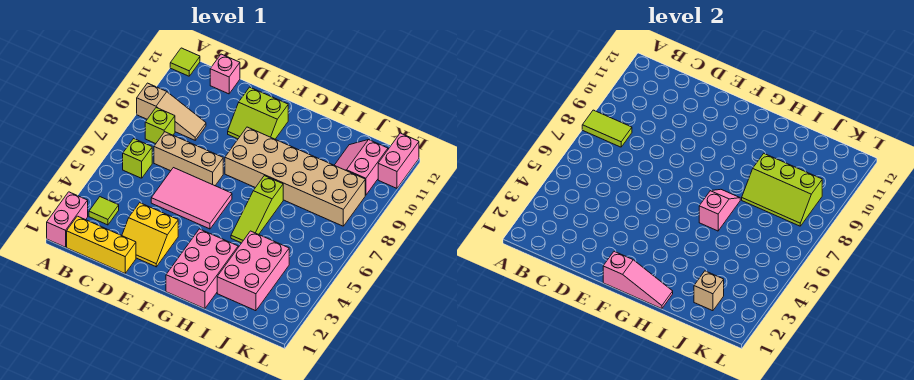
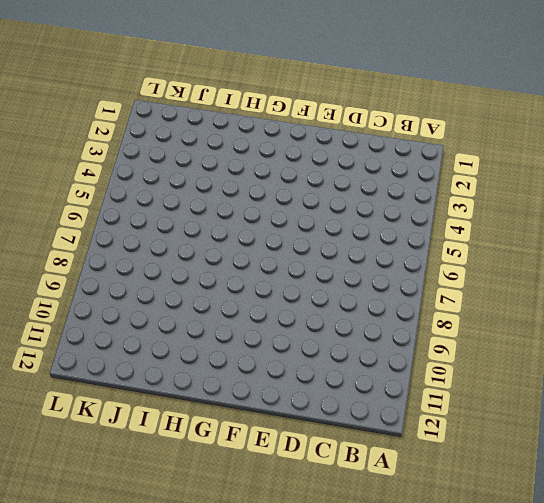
none -> pink 1x2 brick [47,192,88,247]
none -> tan 1x3 slope [137,83,206,140]
none -> lime 1x1 tile [170,48,200,76]

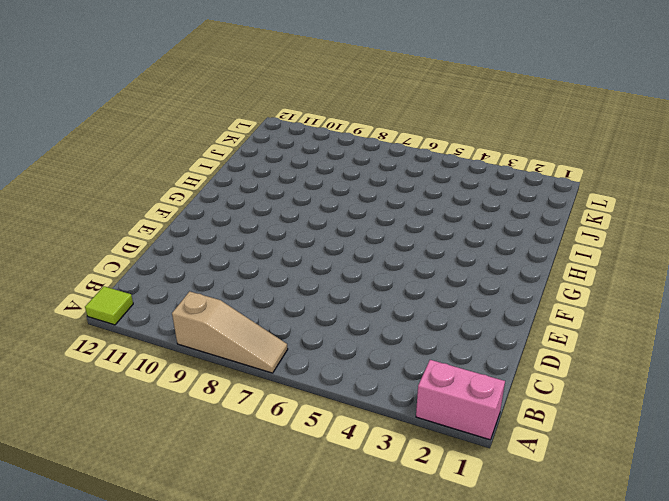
tan 1x3 slope [172,291,288,373] -> tan 1x3 slope turned to [137,83,206,140]
none -> yellow 1x3 brick [67,216,136,273]
none -> lime 1x1 tile [89,197,119,225]
none -> lime 1x1 brick [123,139,152,178]

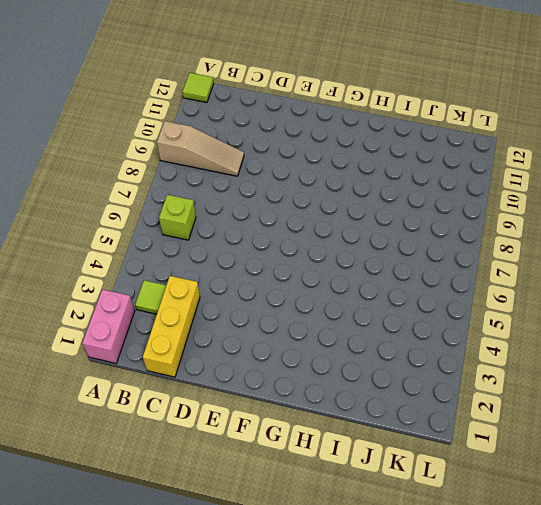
yellow 1x3 brick [143,276,200,377] -> yellow 1x3 brick turned to [67,216,136,273]
none -> lime 1x1 brick [145,108,175,144]
none -> tan 1x3 brick [154,132,223,186]
none -> pink 1x1 brick [210,54,240,94]

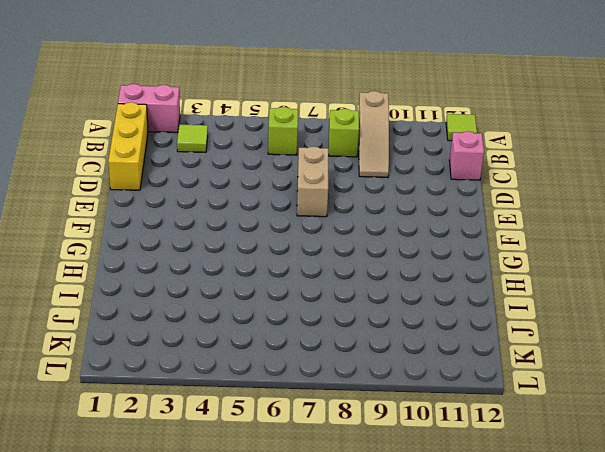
tan 1x2 brick [297,146,328,217] -> tan 1x3 brick [154,132,223,186]
none -> yellow 2x2 slope [122,203,178,267]
none -> pink 2x3 tile [151,168,232,229]
none -> lime 2x2 slope [228,87,288,139]

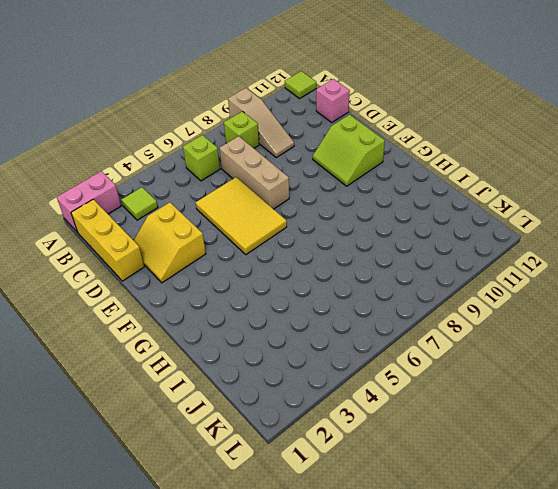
yellow 2x3 tile [196,177,287,255] -> pink 2x3 tile [151,168,232,229]
none -> tan 2x6 brick [225,127,365,226]
none -> pink 2x3 brick [166,229,238,309]
none -> lime 1x3 slope [231,176,283,243]

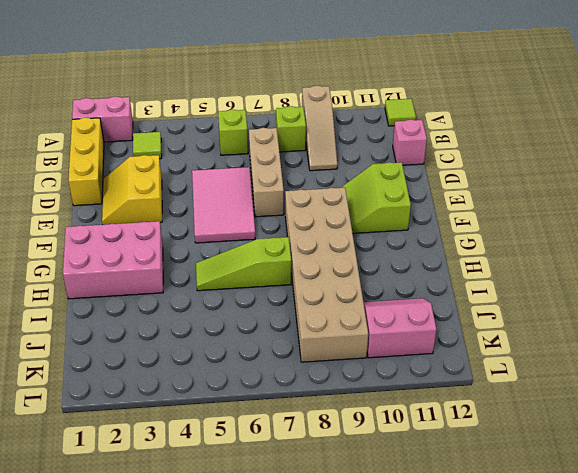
none -> pink 2x3 brick [217,231,289,311]
none -> pink 1x2 brick [378,133,419,188]
none -> lime 1x2 tile [582,110,632,147]

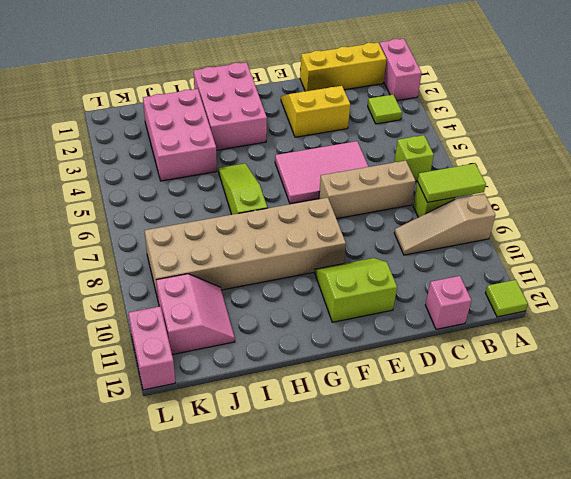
none -> pink 1x3 slope [603,251,673,309]
none -> pink 1x2 slope [699,189,740,231]
none -> lime 2x3 slope [742,154,822,226]

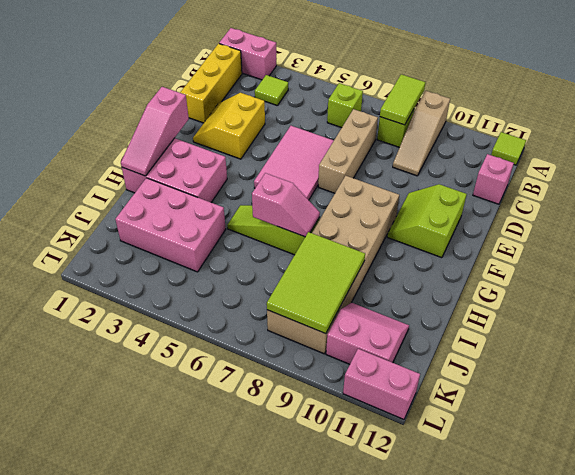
lime 2x3 tile [267,232,365,334] -> lime 2x3 slope [742,154,822,226]
none -> tan 1x1 brick [694,271,724,311]

